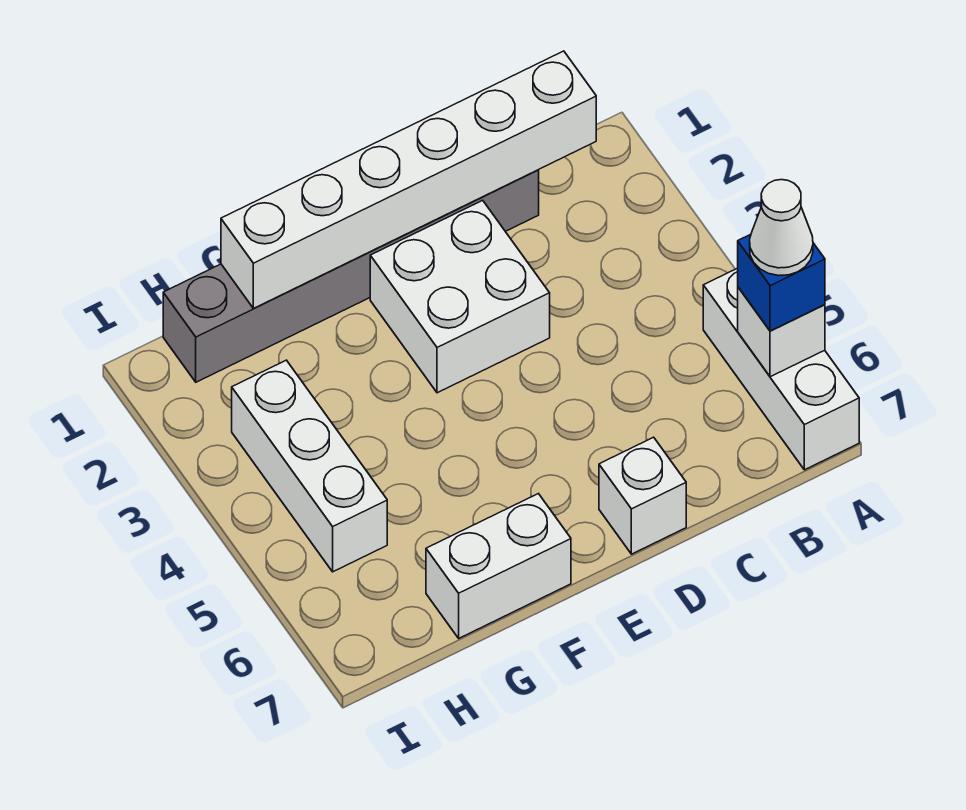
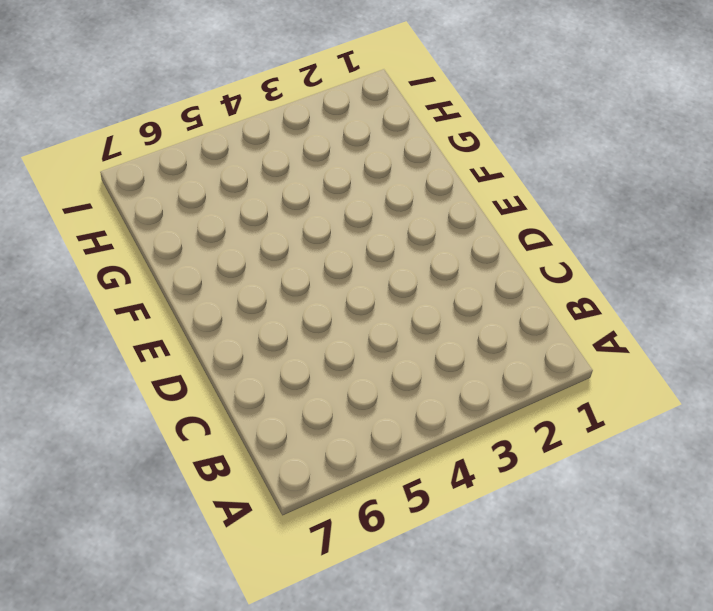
none -> white 1x3 brick [703,268,859,470]
none -> grey 1x6 brick [163,170,539,382]

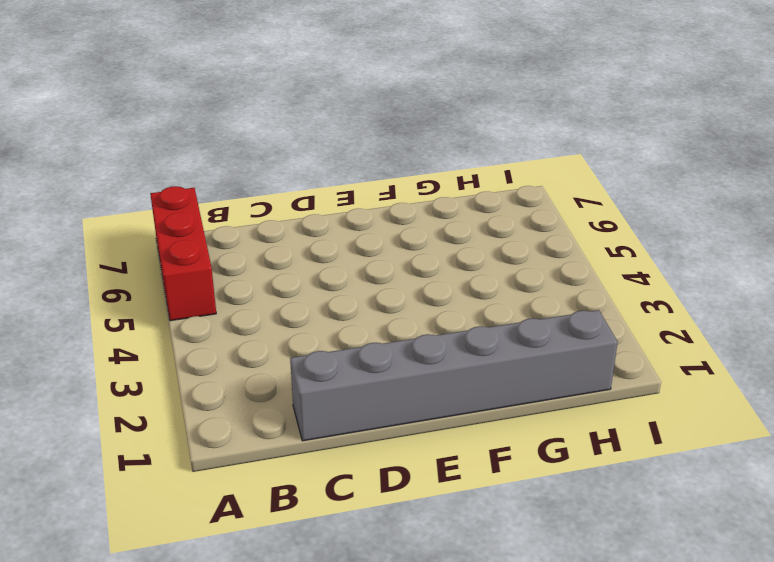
red 1x3 brick [150,186,216,321] -> white 1x3 brick [703,268,859,470]
none -> white 2x2 brick [370,200,550,393]
none -> white 1x1 brick [599,437,686,554]

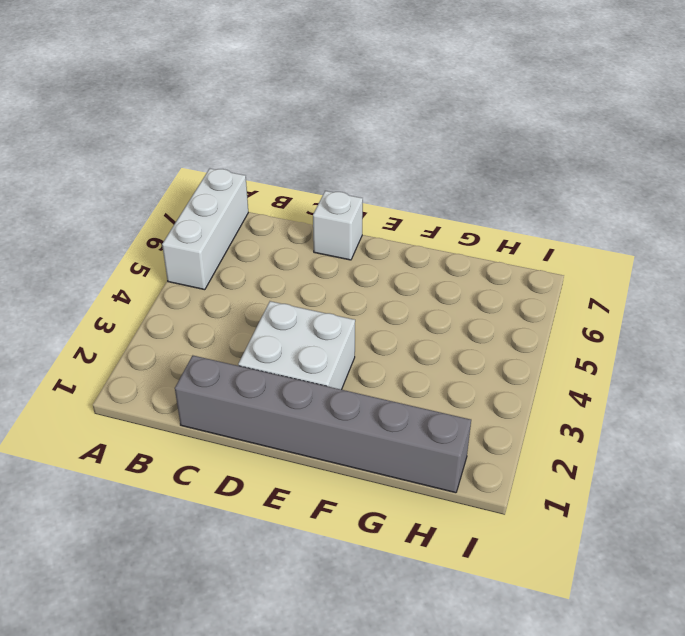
none -> white 1x2 brick [426,494,571,638]
none -> white 1x3 brick [232,360,387,572]

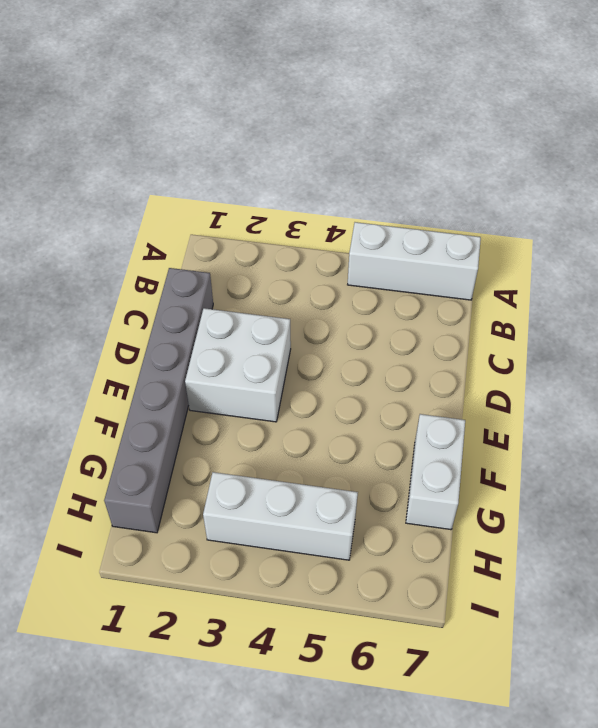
none -> white 1x1 brick [599,437,686,554]
none -> white 1x1 brick [738,287,825,377]

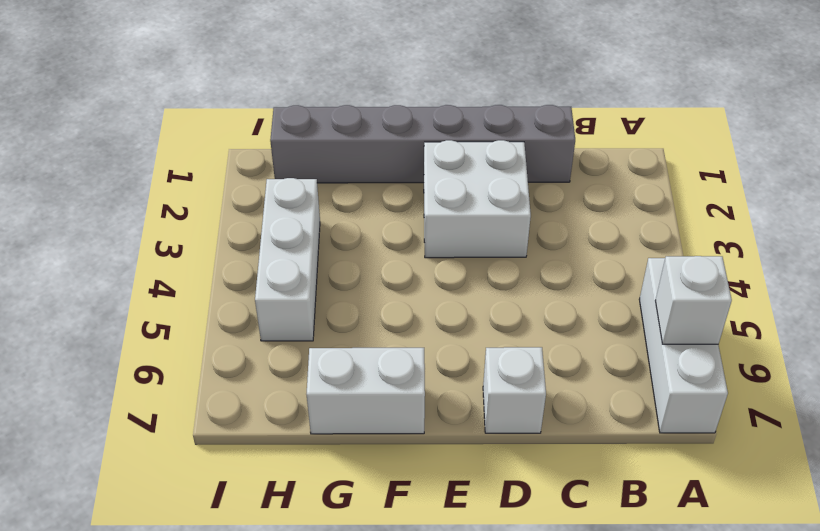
none -> white 1x6 brick [221,51,596,308]
none -> blue 1x1 brick [738,234,825,331]

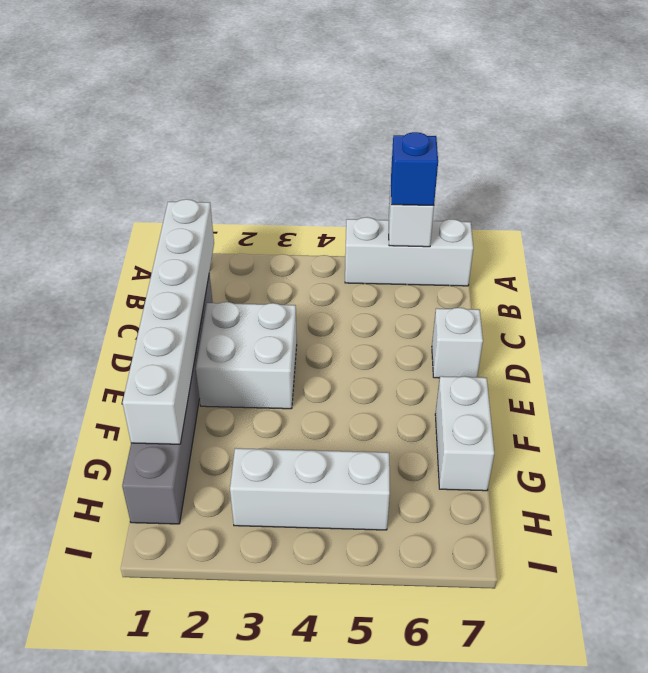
none -> white 1x1 cone [750,180,813,276]

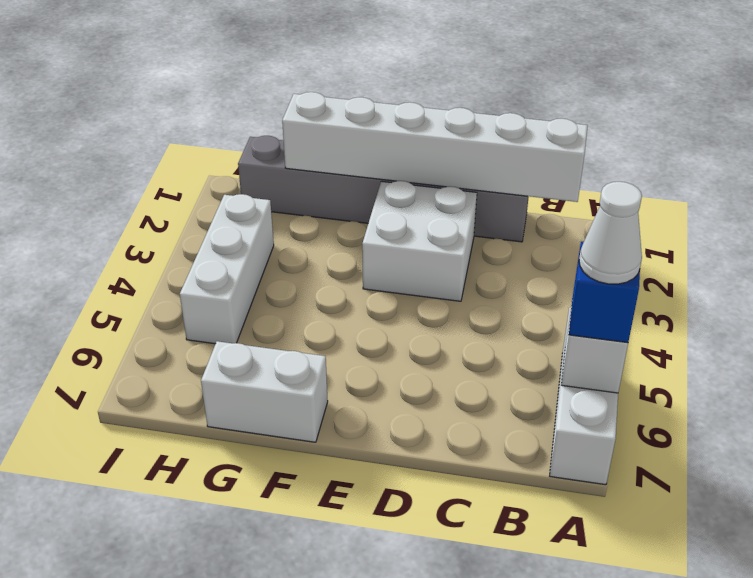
none -> white 1x1 brick [599,437,686,554]

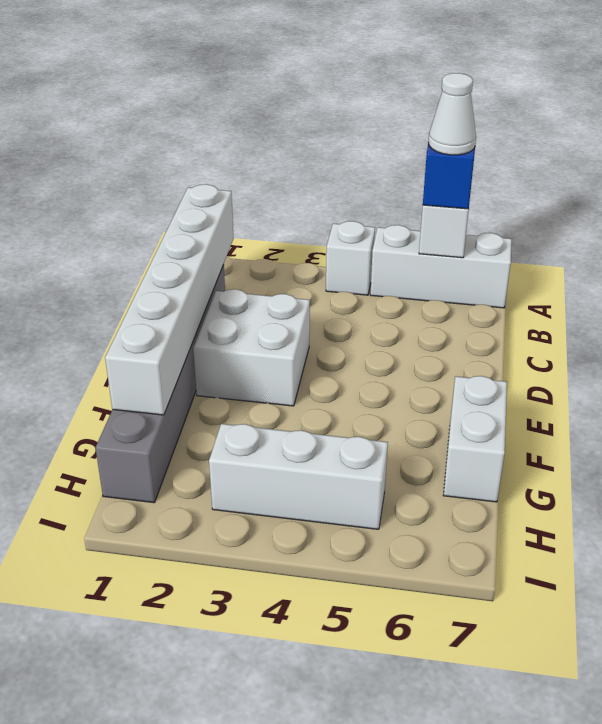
white 1x1 brick [326,221,375,295] -> white 1x1 brick moved to [599,437,686,554]

